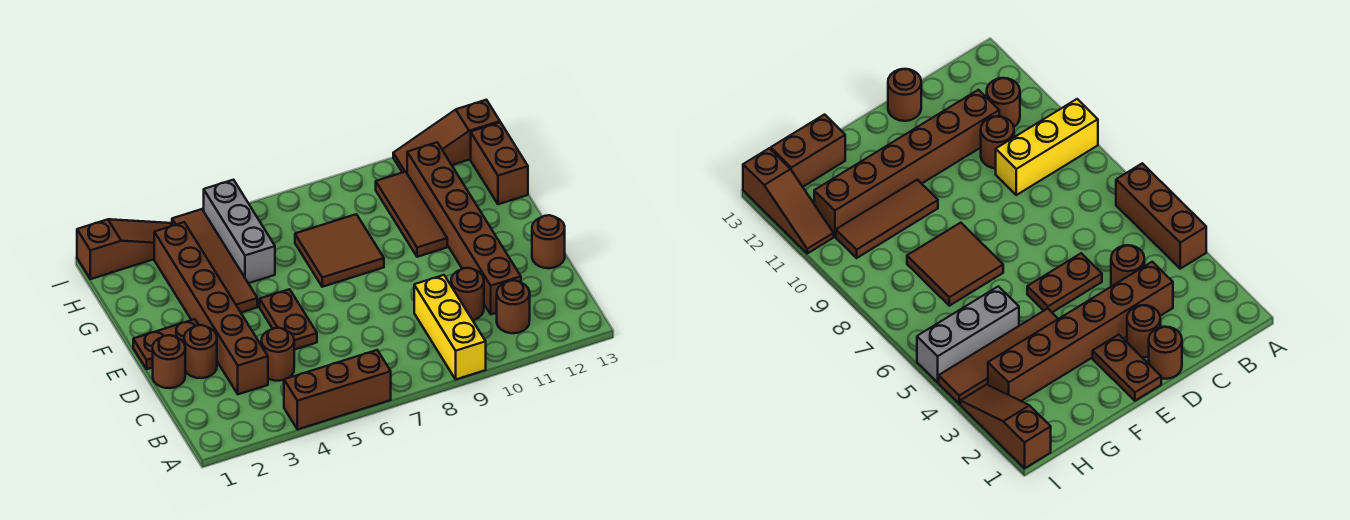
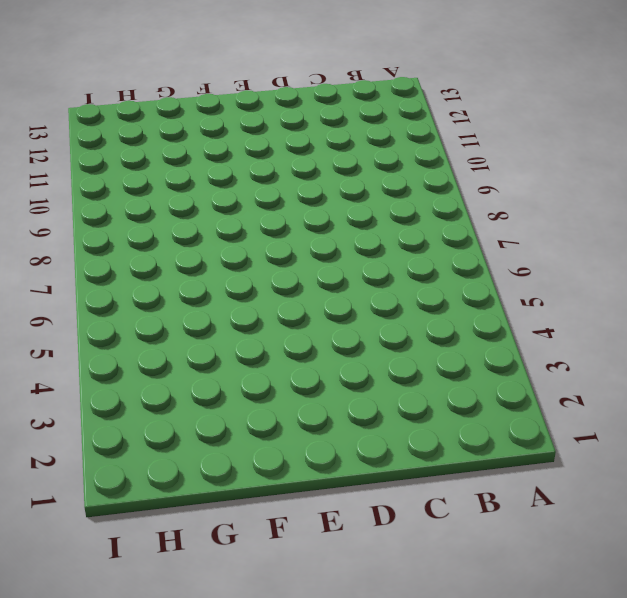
none -> brown 1x3 brick [284,350,391,430]
none -> yellow 1x3 brick [414,275,486,379]
none -> brown 1x1 round brick [497,280,530,333]

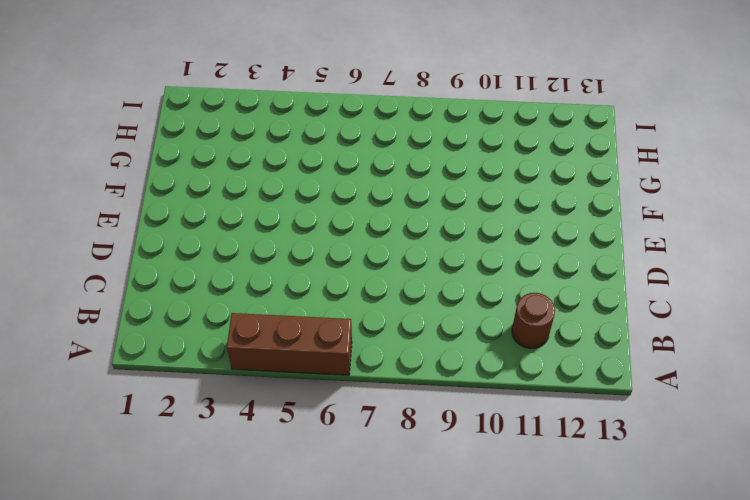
none -> yellow 1x3 brick [414,275,486,379]
none -> brown 1x6 brick [154,222,268,394]
none -> brown 1x1 round brick [261,328,294,381]

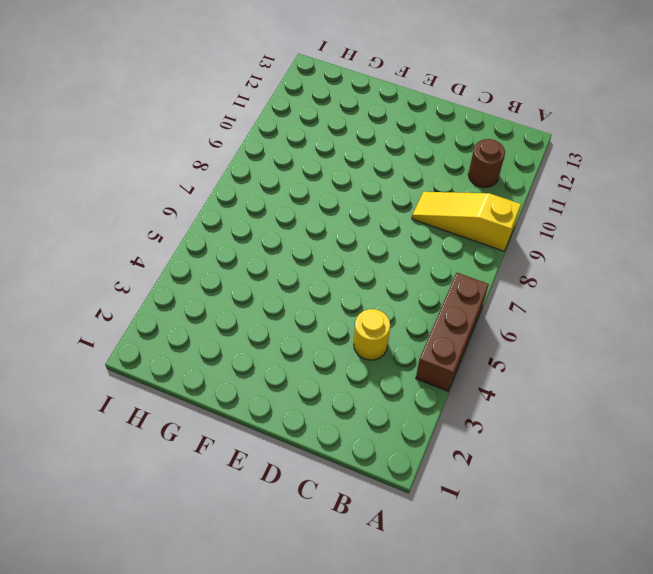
yellow 1x3 slope [412,192,521,251] -> yellow 1x3 brick [414,275,486,379]
yellow 1x1 round brick [354,309,390,360] -> brown 1x1 round brick [261,328,294,381]
none -> brown 1x6 brick [154,222,268,394]
none -> brown 1x1 round brick [451,268,484,320]
none -> brown 1x6 brick [407,142,521,314]

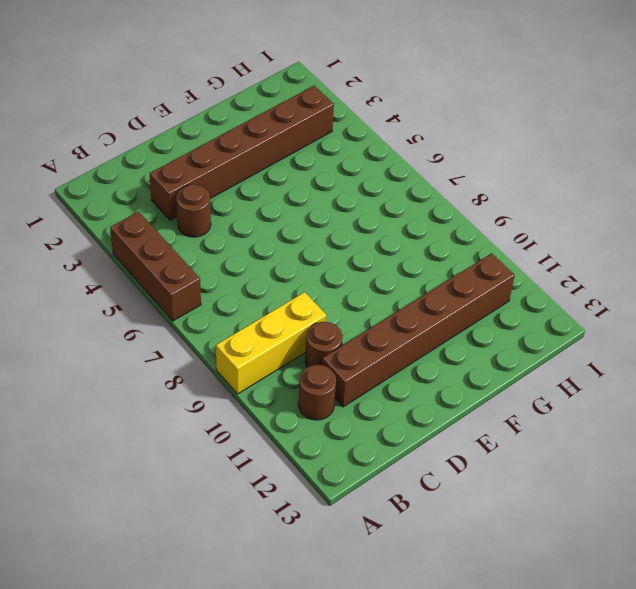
none -> brown 1x1 round brick [153,335,185,388]
none -> brown 1x1 round brick [184,325,217,378]
none -> brown 1x2 plate [260,289,317,350]

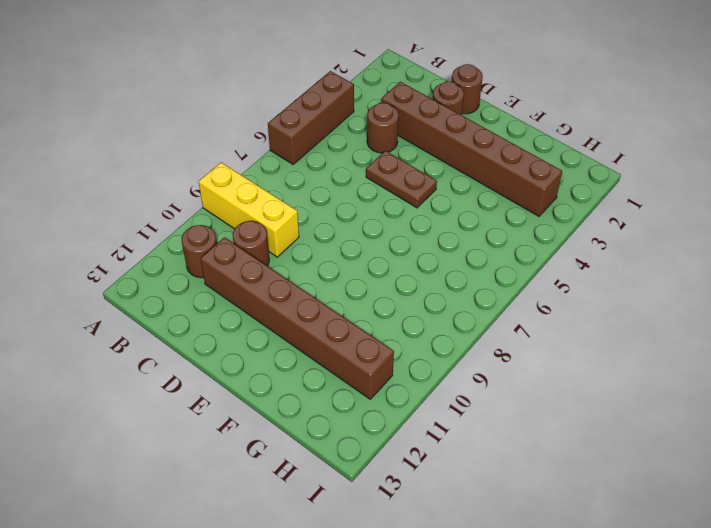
none -> brown 1x1 round brick [532,215,565,268]
none -> brown 1x2 plate [133,319,199,369]
none -> brown 1x4 tile [172,209,257,312]

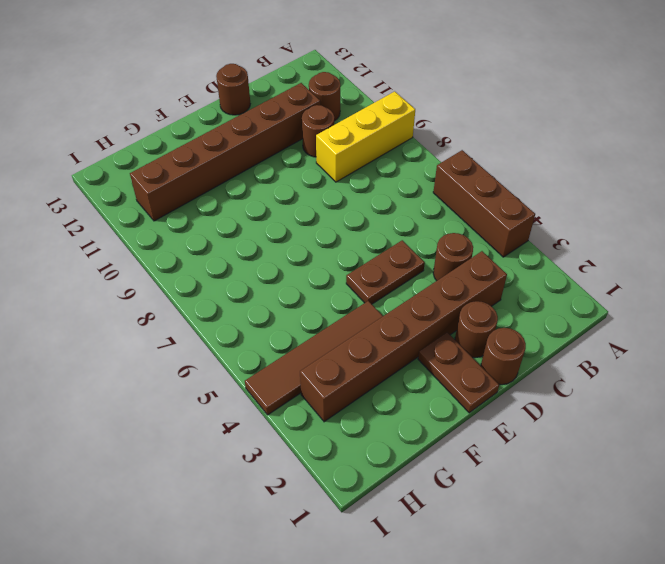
none -> brown 2x2 tile [295,214,384,287]
none -> brown 1x3 tile [376,172,447,257]
none -> grey 1x3 brick [204,180,275,283]

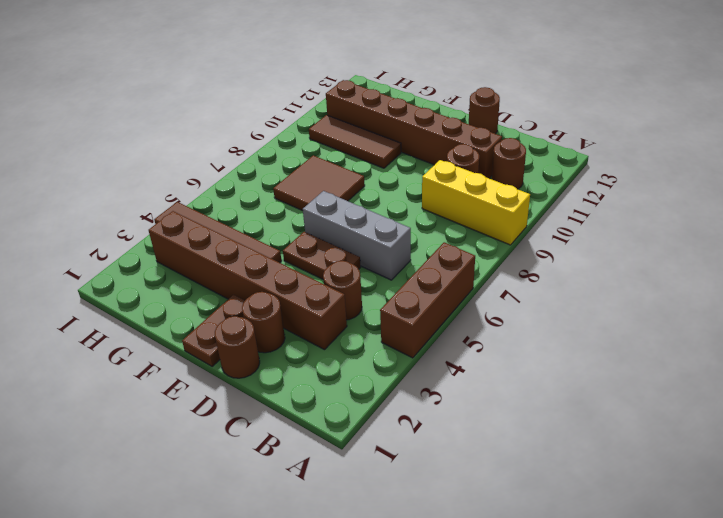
grey 1x3 brick [303,191,411,280] -> grey 1x3 brick moved to [204,180,275,283]
none -> brown 1x2 brick [471,122,528,204]
none -> brown 1x3 slope [77,219,172,279]
none -> brown 1x3 slope [393,100,500,173]

